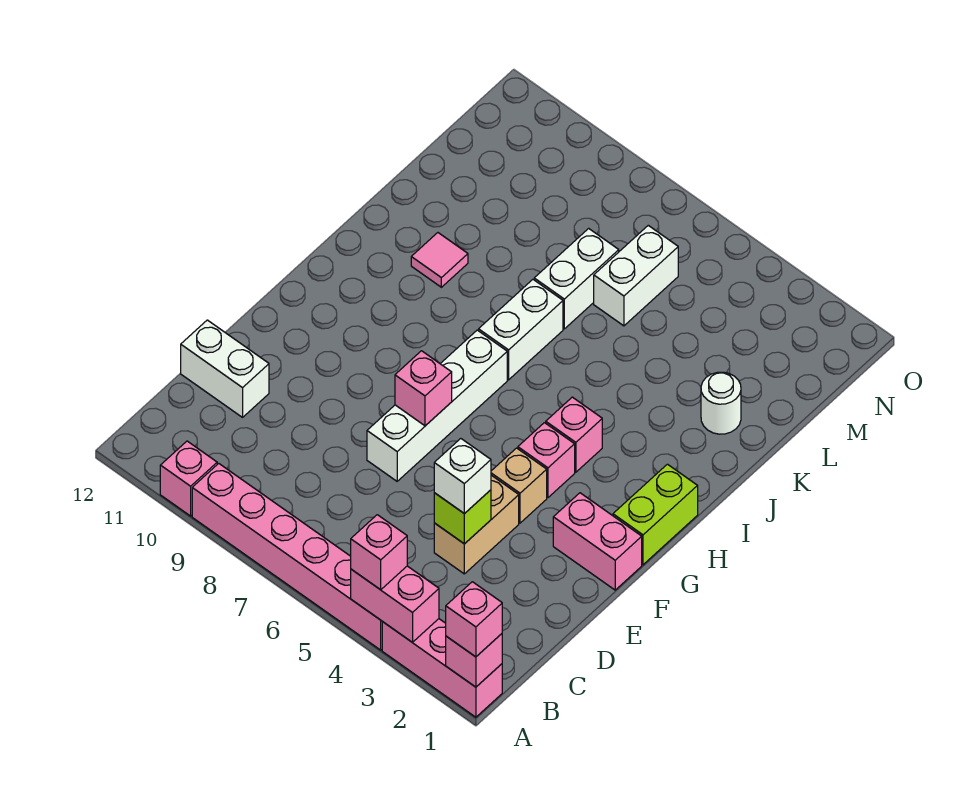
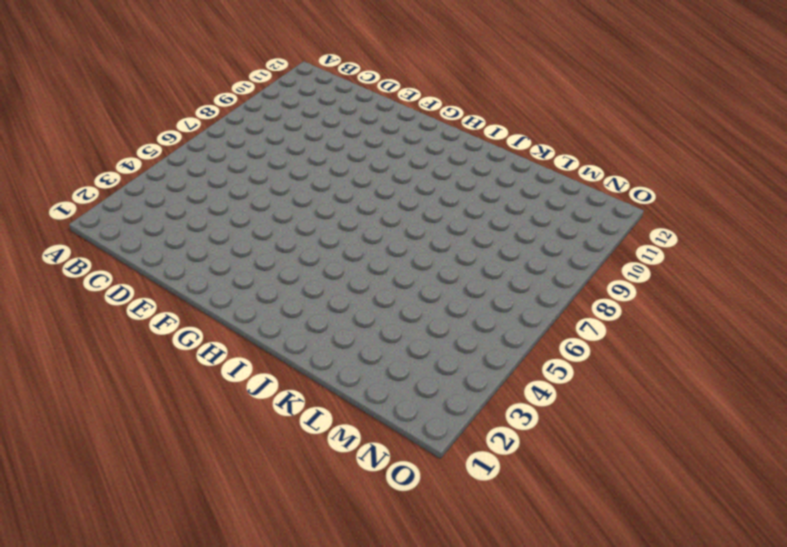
none -> pink 1x3 brick [382,619,502,717]
none -> pink 1x6 brick [192,463,382,650]
none -> pink 1x1 brick [160,441,217,516]

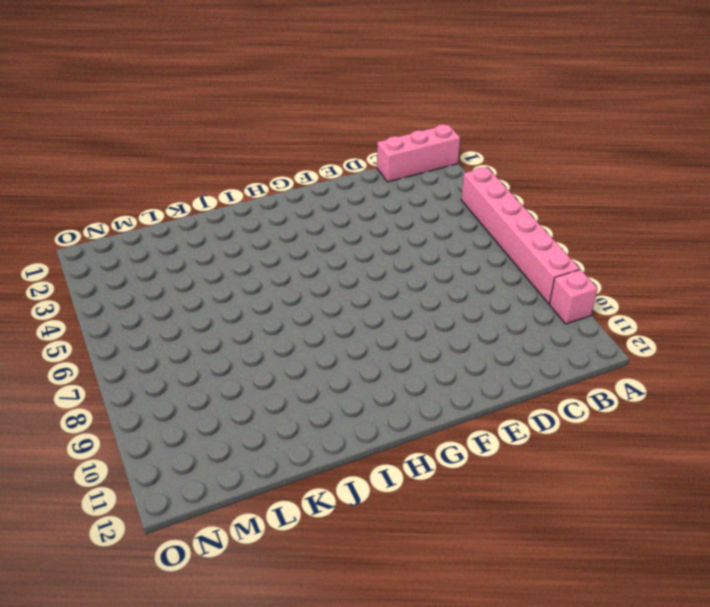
pink 1x3 brick [377,124,460,182] -> pink 1x3 brick turned to [382,619,502,717]
none -> tan 1x2 brick [434,475,519,574]
none -> white 1x2 brick [181,320,269,417]
none -> white 1x4 brick [367,330,507,481]

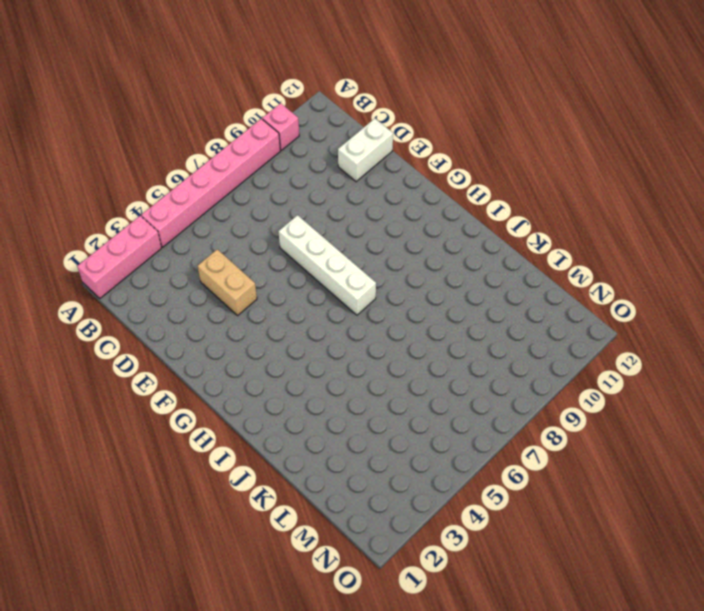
none -> pink 1x2 brick [553,493,642,590]
none -> tan 1x1 brick [491,448,547,523]
none -> lime 1x2 brick [613,464,698,565]

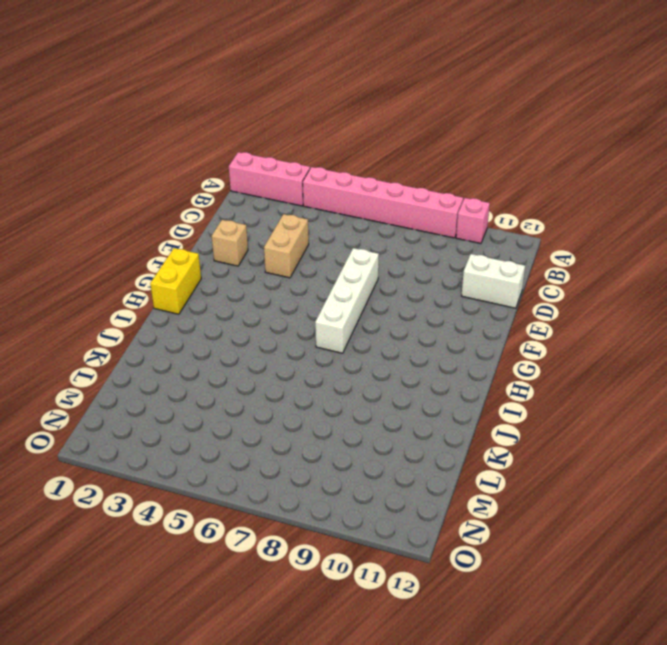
tan 1x1 brick [212,220,248,266] -> tan 1x1 brick moved to [491,448,547,523]
yellow 1x2 brick [150,248,201,314] -> lime 1x2 brick [613,464,698,565]
none -> pink 1x2 brick [553,493,642,590]
none -> pink 1x1 brick [518,423,575,498]
none -> pink 1x1 brick [546,397,602,472]

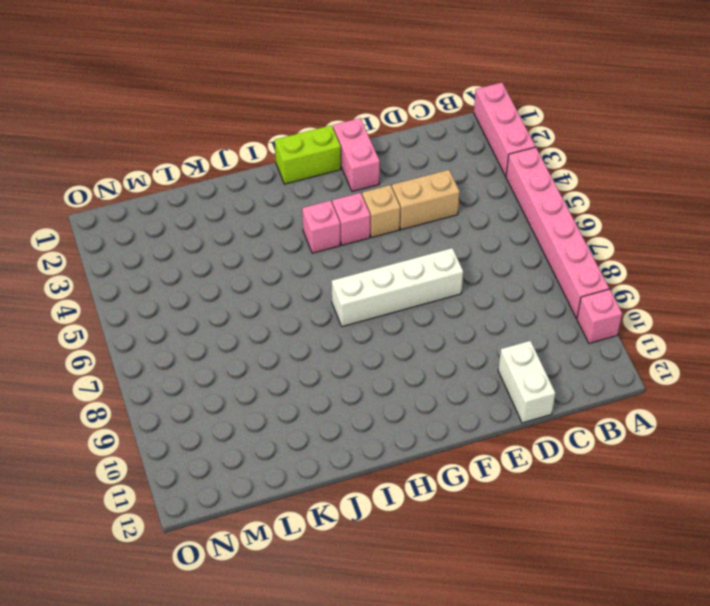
none -> white 1x2 brick [479,280,563,380]
none -> pink 1x1 tile [411,233,468,287]
none -> white 1x1 round brick [701,372,741,434]

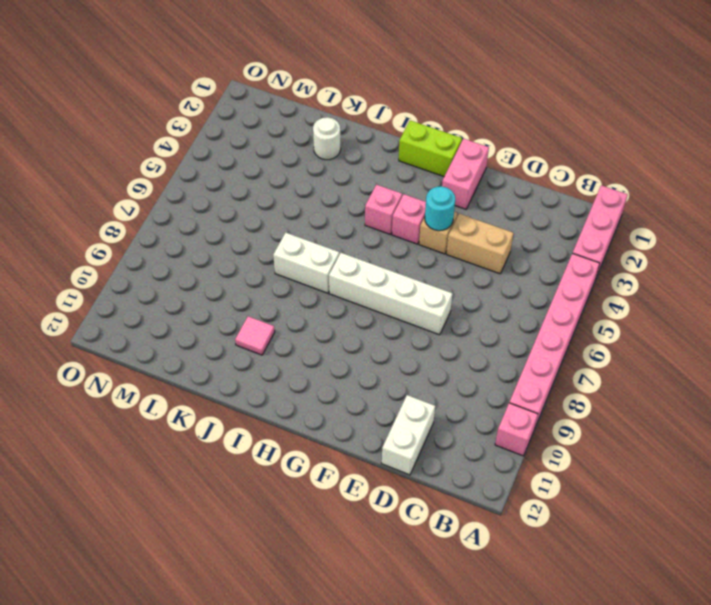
cyan 1x1 round brick [425,186,455,231] -> none
none -> white 1x2 brick [534,228,619,329]
none -> white 1x2 brick [594,225,678,326]
none -> pink 1x1 brick [446,634,502,687]

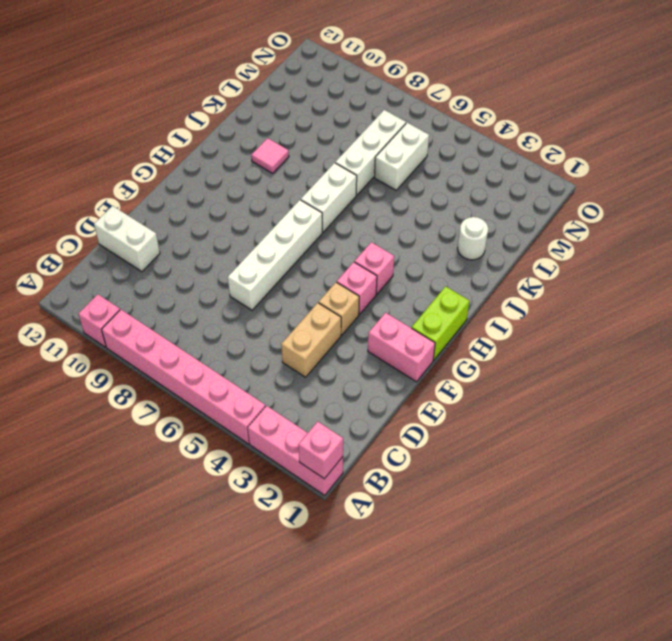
white 1x3 brick [335,110,406,195] -> white 1x2 brick [534,228,619,329]
none -> pink 1x2 brick [351,566,439,643]
none -> lime 1x1 brick [434,490,491,544]
none -> pink 1x1 brick [395,351,452,426]

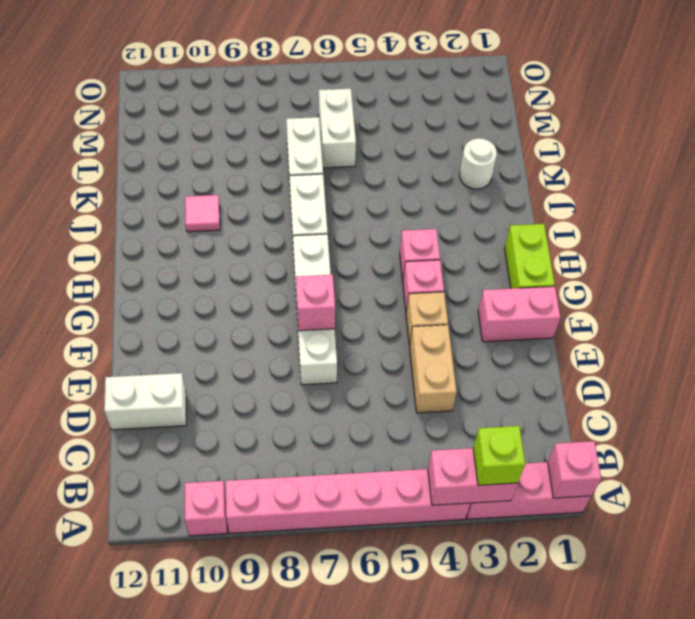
lime 1x1 brick [473,426,525,485] -> lime 1x1 brick moved to [434,490,491,544]
none -> pink 1x1 brick [446,582,502,657]
none -> pink 1x1 brick [351,515,407,590]
none -> white 1x1 brick [434,439,491,514]

